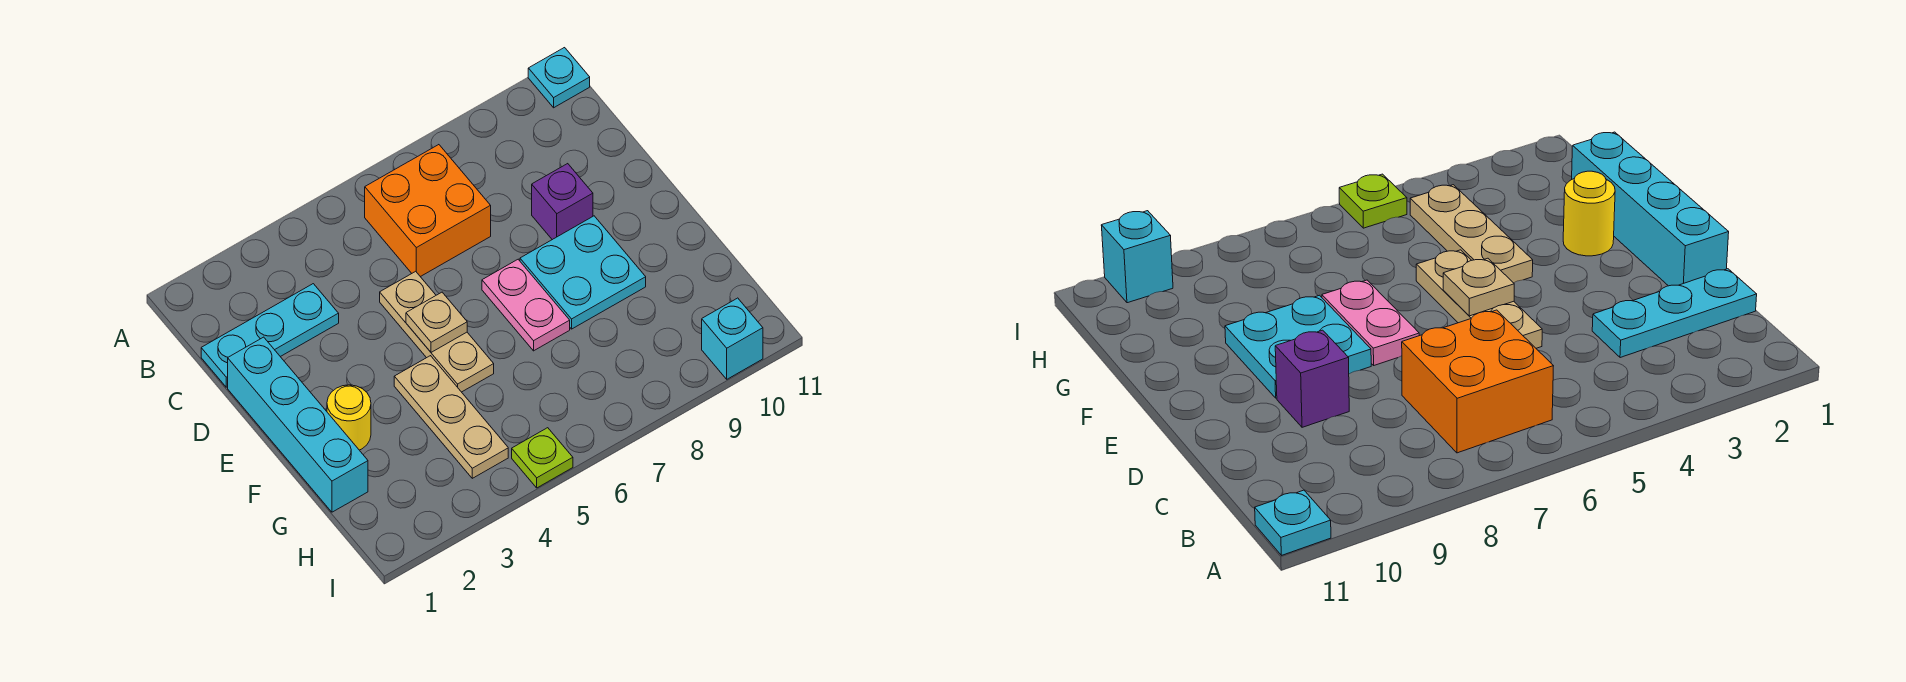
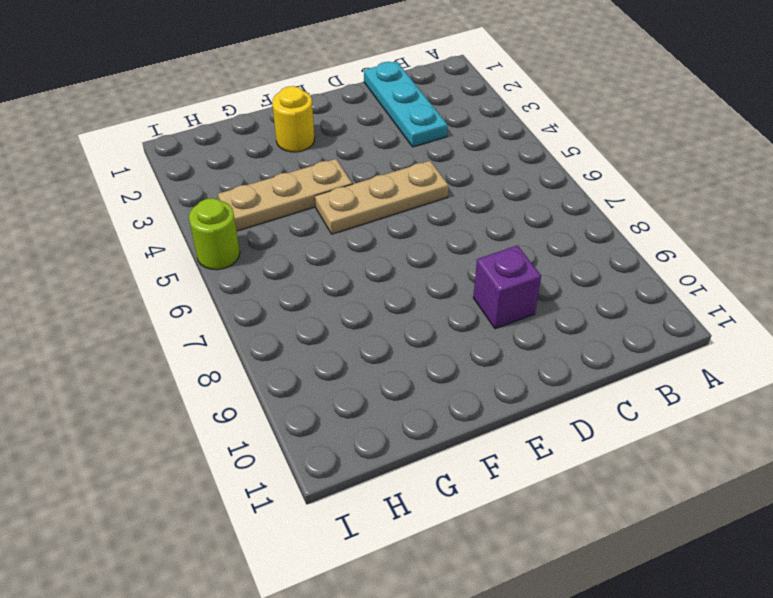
lime 1x1 round brick [189,198,240,270] -> lime 1x1 plate [512,428,573,488]
none -> cyan 1x1 plate [528,48,590,108]
none -> orange 2x2 brick [365,145,491,277]
none -> cyan 1x4 brick [228,337,368,512]

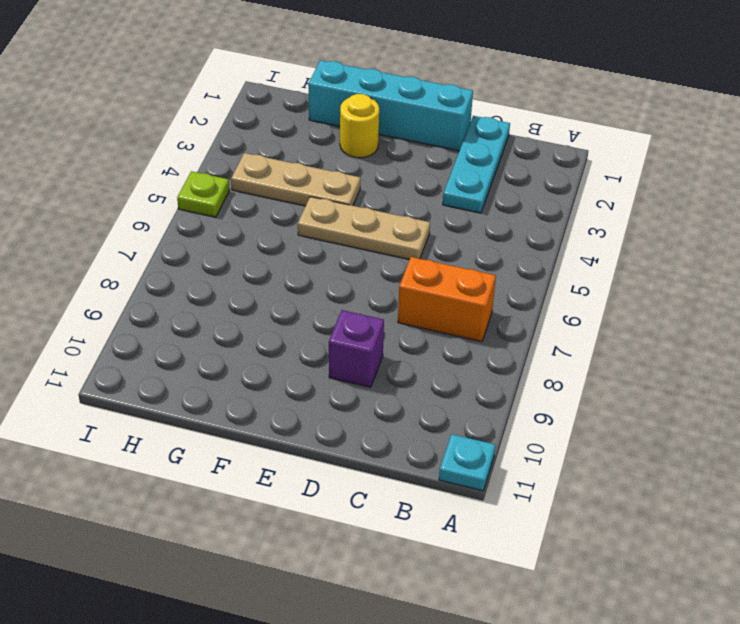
orange 1x2 brick [398,257,496,342] -> orange 2x2 brick [365,145,491,277]
none -> pink 1x2 plate [482,260,570,351]
none -> cyan 2x2 plate [520,216,646,329]
none -> cyan 1x1 brick [702,298,763,379]

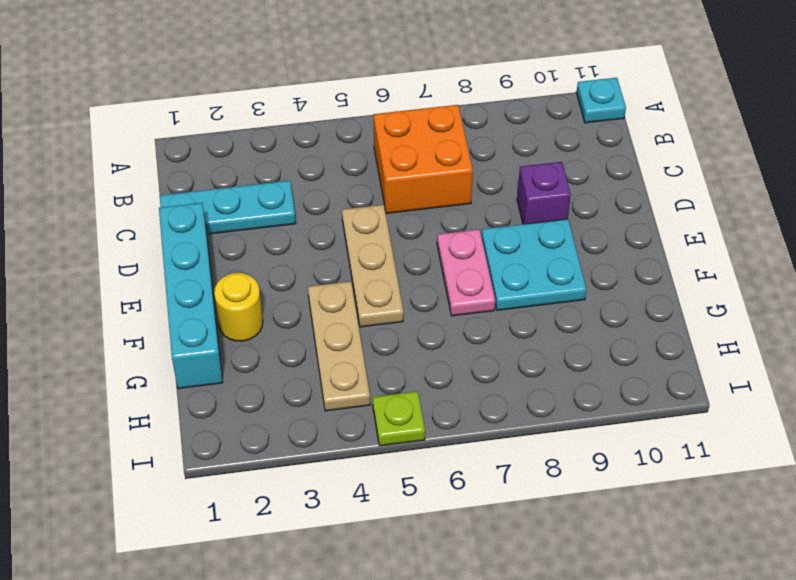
none -> cyan 1x1 brick [702,298,763,379]
none -> tan 1x1 plate [406,292,467,352]

